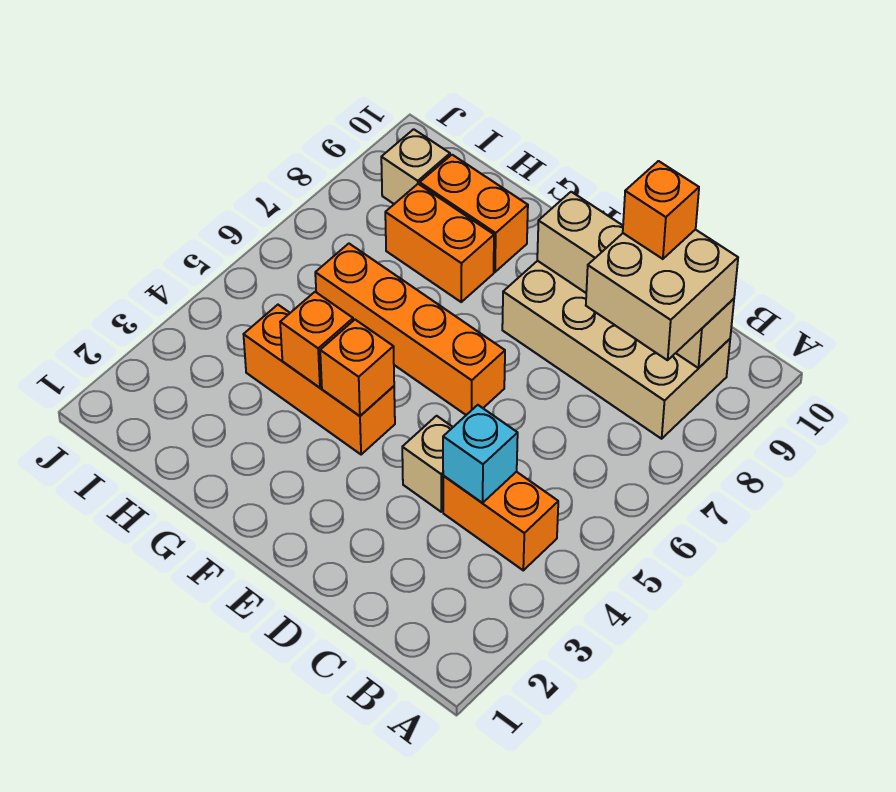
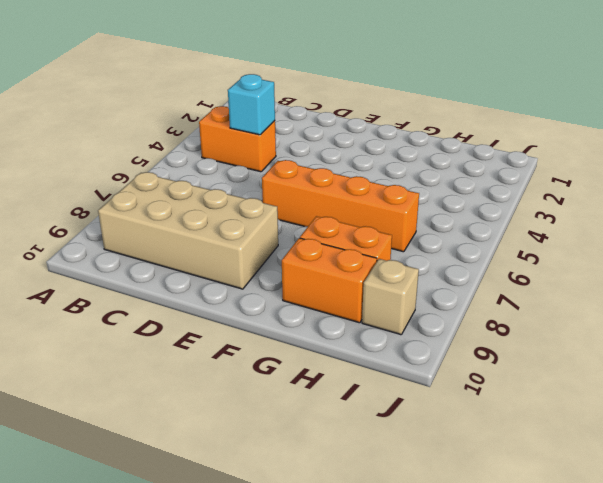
none -> tan 1x1 brick [402,416,453,512]
none -> orange 1x3 brick [243,305,395,455]
none -> tan 1x4 brick [537,192,734,368]

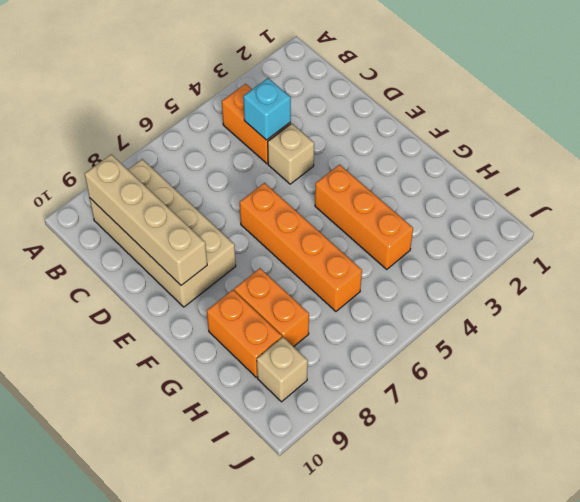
none -> orange 1x1 brick [320,320,394,416]
none -> orange 1x1 brick [280,292,353,388]
none -> tan 2x2 brick [586,229,738,360]

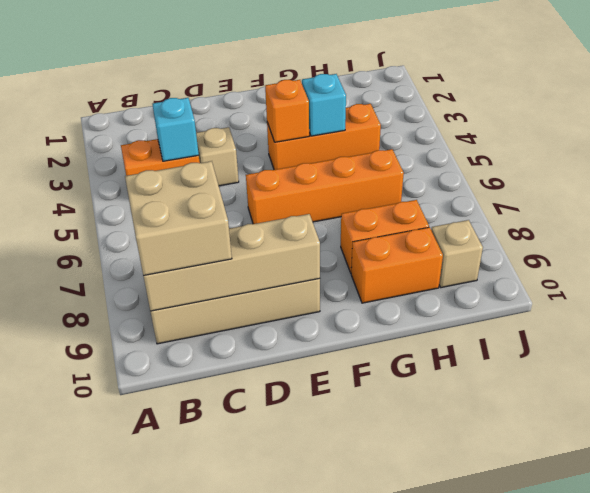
cyan 1x1 brick [302,74,346,136] -> orange 1x1 brick [280,292,353,388]
none -> orange 1x1 brick [623,161,699,259]

